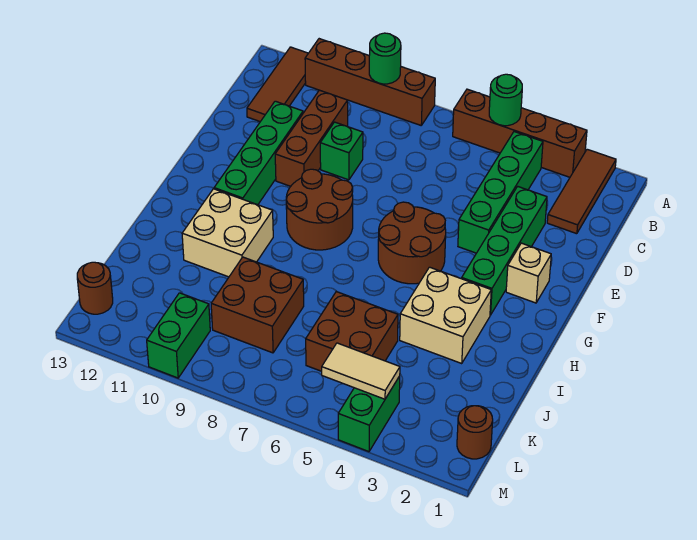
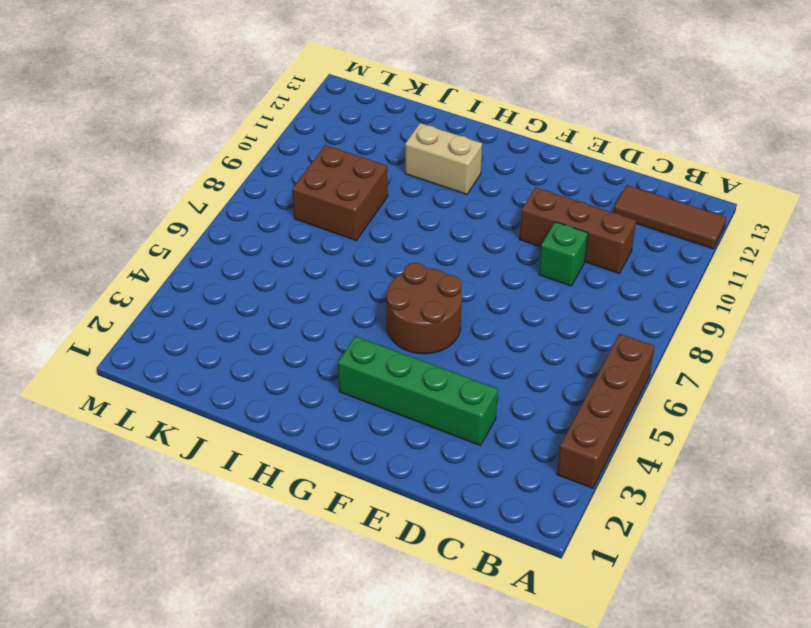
tan 1x2 brick [405,123,482,194] -> tan 2x2 brick [182,189,273,277]
none -> brown 1x3 tile [547,149,616,234]
none -> brown 1x4 brick [305,39,435,125]
none -> green 1x4 brick [458,132,543,253]

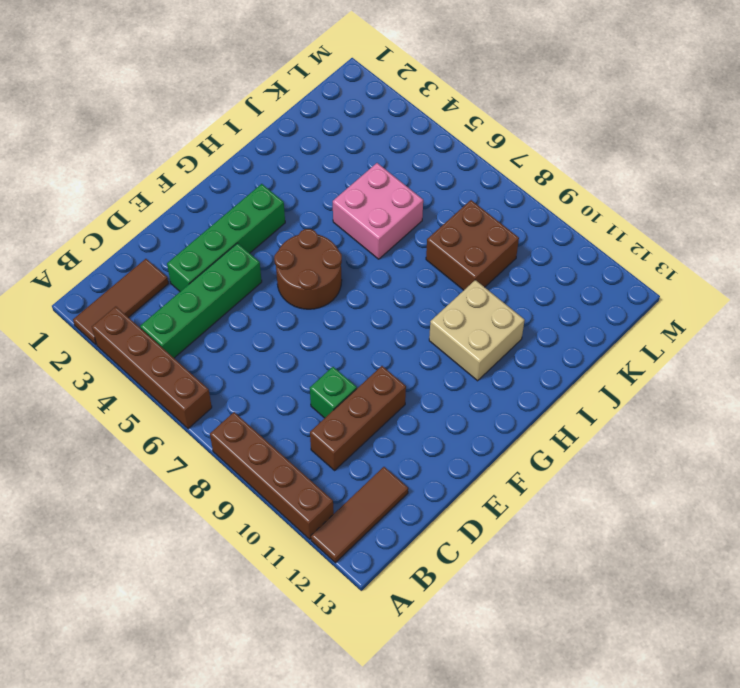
pink 2x2 brick [333,163,423,259] -> brown 2x2 brick [306,291,398,371]
none -> green 1x4 brick [214,101,303,205]
none -> tan 1x1 brick [506,243,551,303]
none -> brown 2x2 round brick [286,169,353,250]

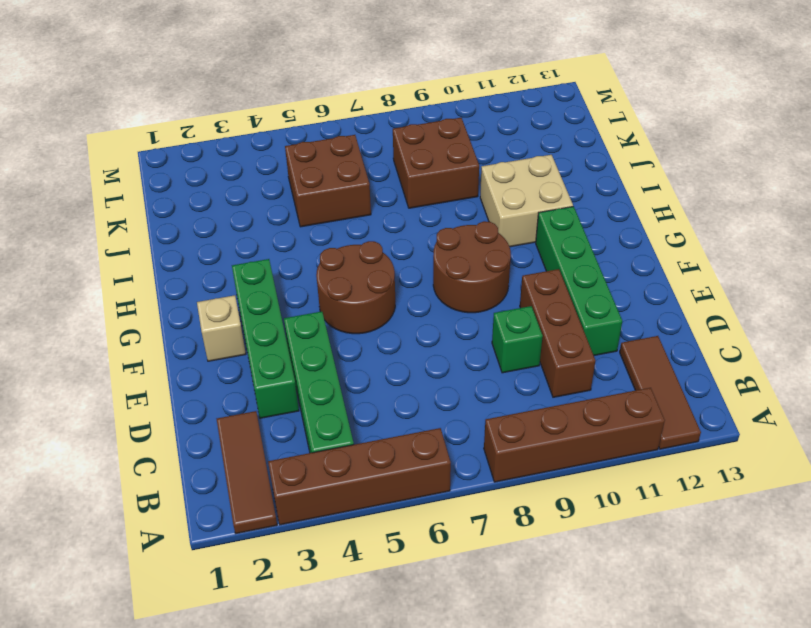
none -> tan 2x2 brick [400,267,491,363]
none -> brown 1x1 round brick [457,406,493,459]
none -> green 1x2 brick [338,376,400,452]

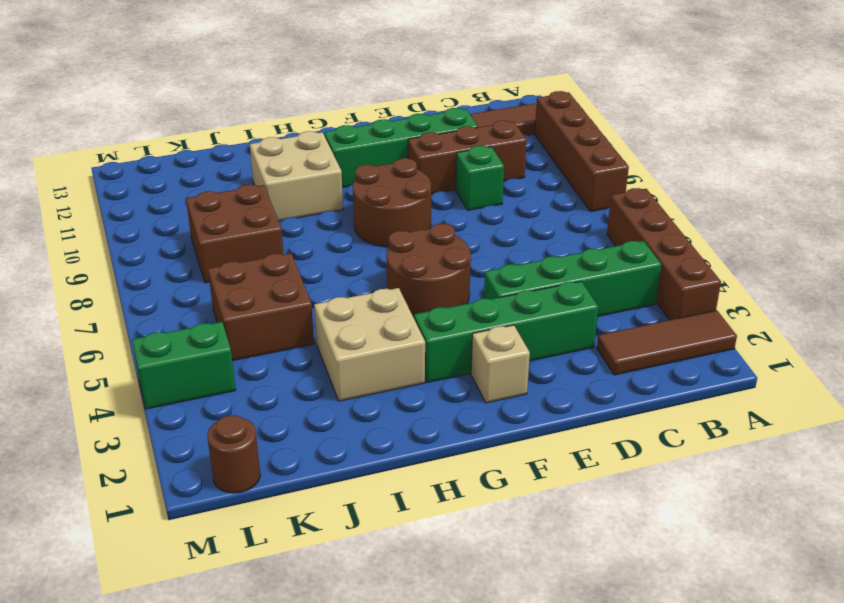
none -> green 1x2 brick [147,293,210,378]
none -> brown 1x1 round brick [77,262,113,314]
none -> green 1x1 round brick [489,74,522,126]

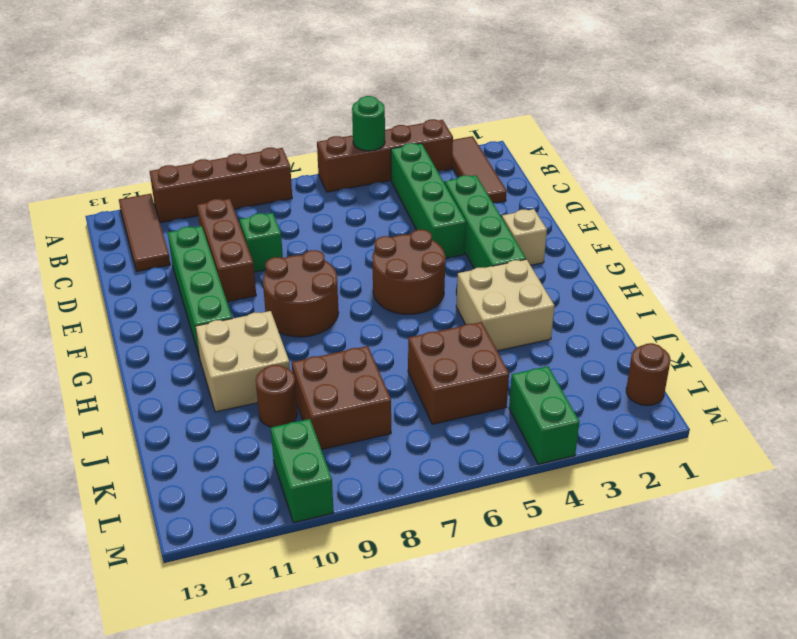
brown 1x1 round brick [256,365,297,427] -> brown 1x1 round brick moved to [77,262,113,314]
none -> green 1x1 round brick [369,33,401,84]
none -> tan 1x2 tile [322,343,400,399]

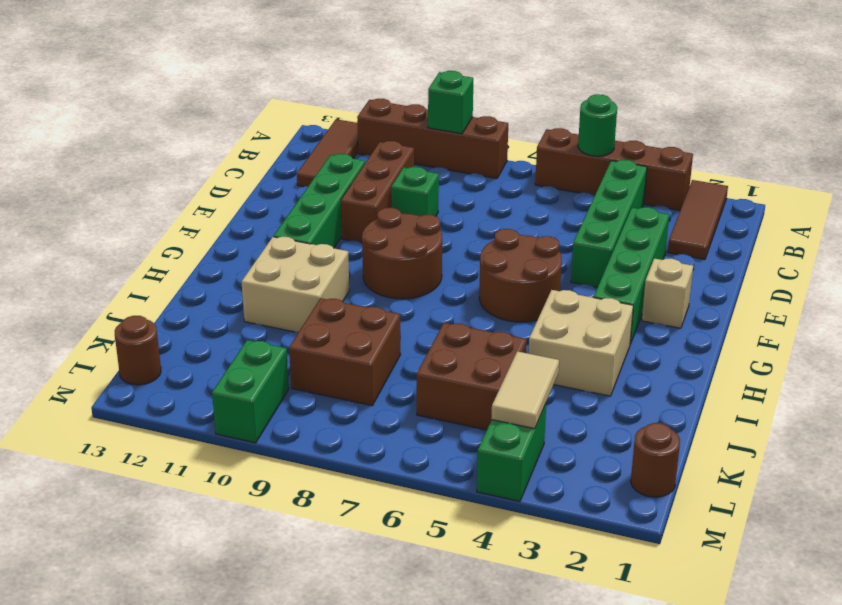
green 1x1 brick [428,71,473,134] -> green 1x1 round brick [369,33,401,84]
tan 1x2 tile [491,351,559,429] -> tan 1x2 tile turned to [322,343,400,399]

